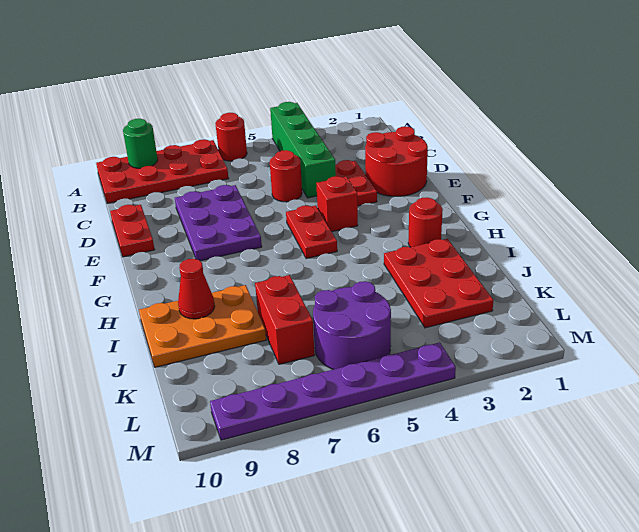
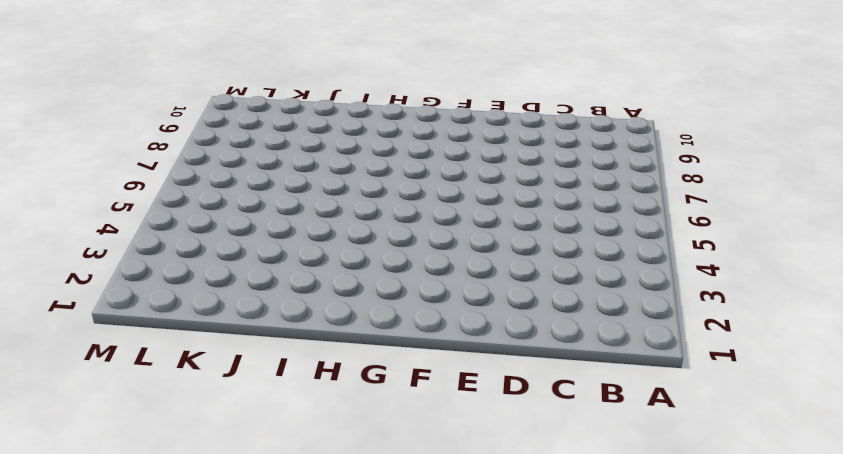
none -> green 1x4 brick [270,102,336,198]
none -> red 1x1 round brick [215,113,247,161]
none -> red 2x4 plate [96,139,229,203]

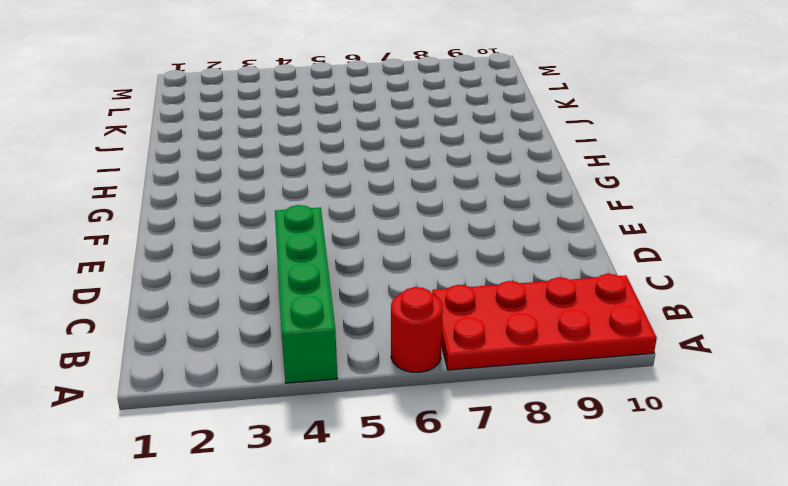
none -> red 2x2 round brick [365,127,428,196]
none -> red 1x2 plate [335,160,377,206]
none -> red 1x1 round brick [270,150,302,202]

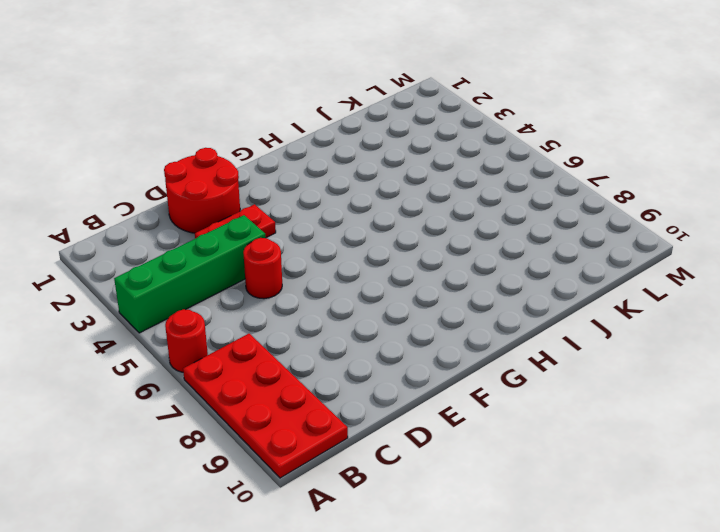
none -> purple 2x3 plate [175,185,262,261]
none -> red 1x2 plate [110,205,155,257]
none -> red 1x1 brick [316,176,358,232]

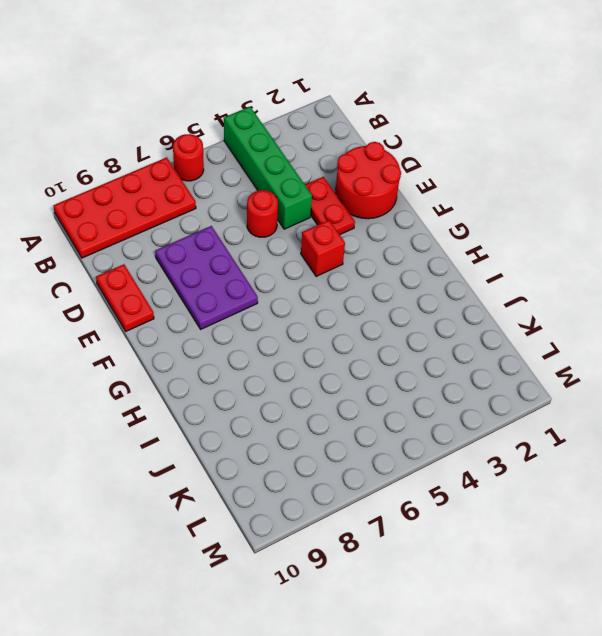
none -> red 1x2 plate [286,205,337,259]
none -> red 1x1 round brick [408,197,443,247]
none -> red 2x3 plate [384,239,493,328]

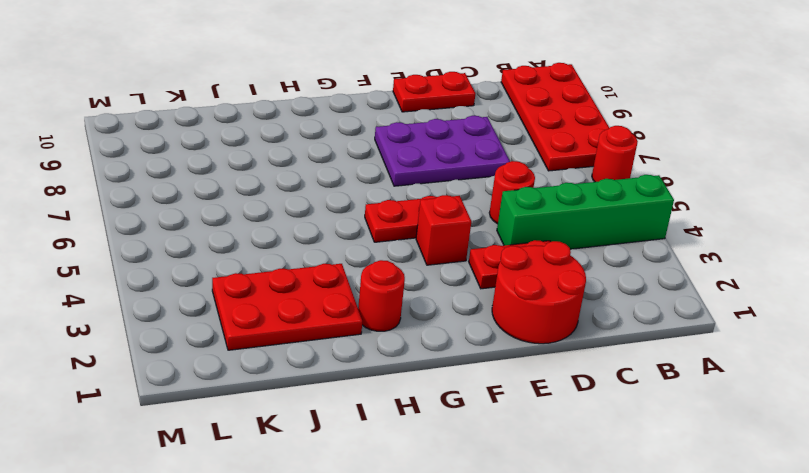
none -> orange 2x3 plate [139,285,266,367]
none -> red 1x2 brick [255,275,315,364]
none -> purple 2x2 round brick [313,281,391,370]

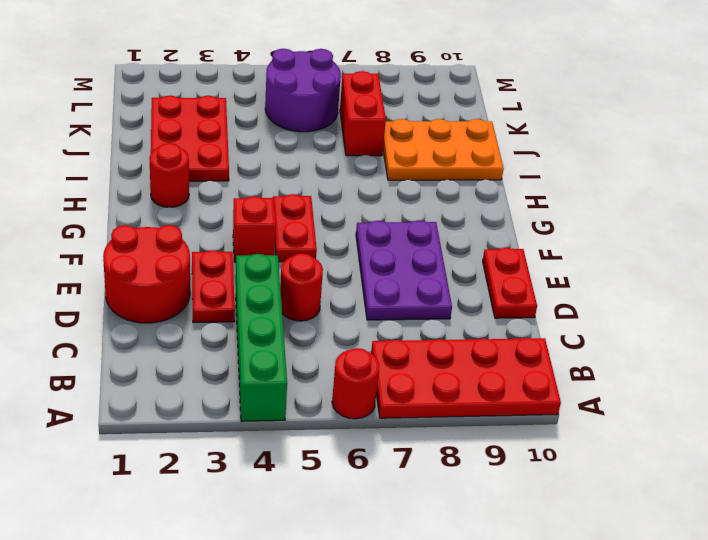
none -> purple 1x6 plate [210,342,456,440]
none -> green 1x1 round brick [123,119,158,168]
none -> red 1x1 cone [178,259,215,319]

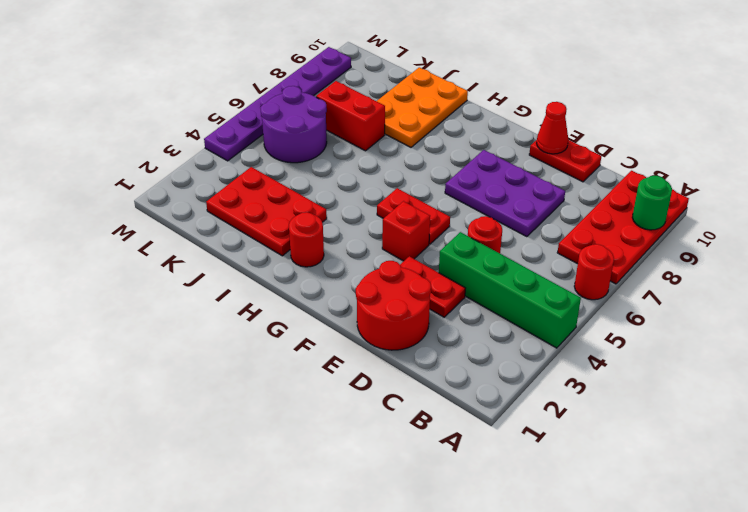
red 1x1 cone [537,102,568,154] -> red 1x1 cone moved to [178,259,215,319]

